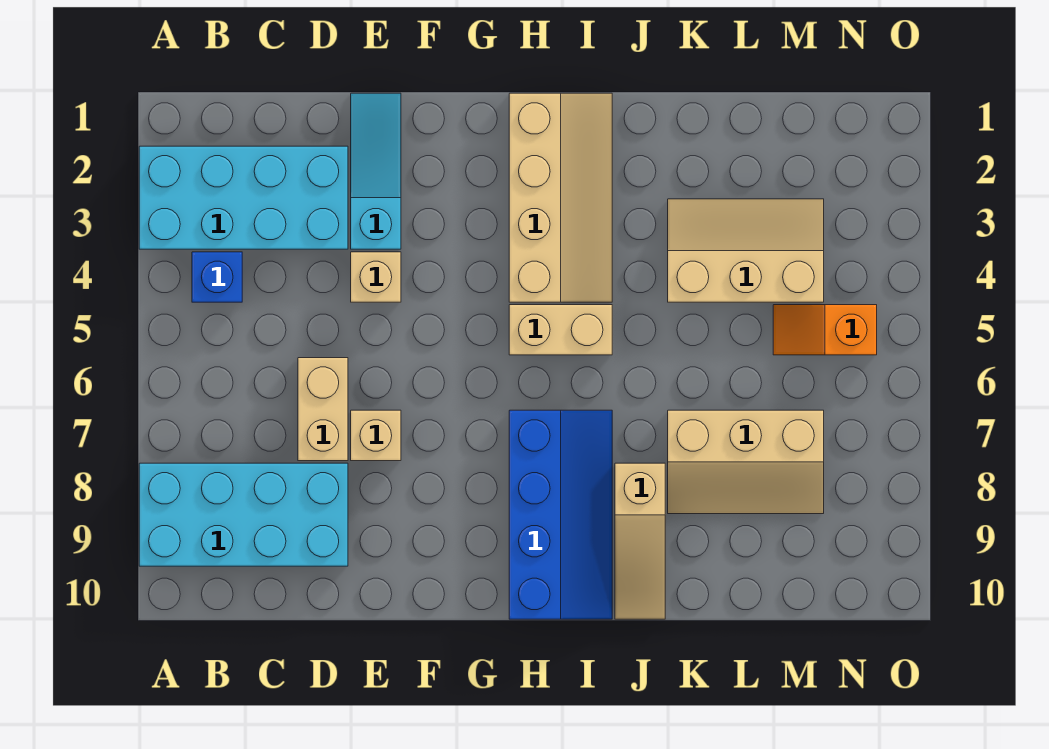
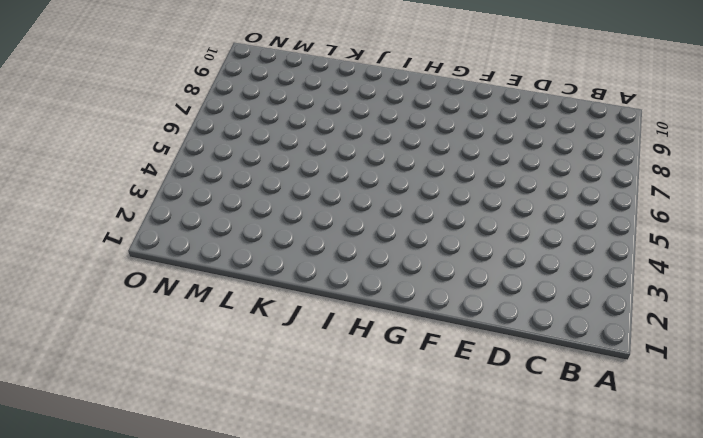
none -> cyan 2x4 brick [139,146,348,249]
none -> cyan 2x4 brick [139,463,348,566]
none -> blue 1x1 brick [192,252,242,302]

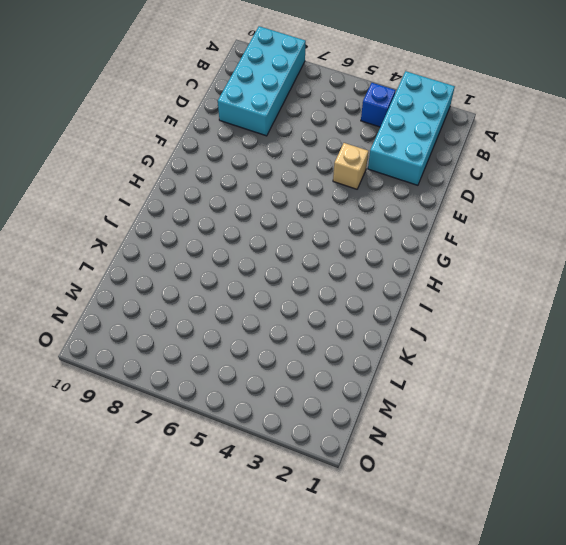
none -> tan 1x2 brick [298,358,348,461]
none -> cyan 1x3 slope [351,93,401,249]
none -> tan 1x1 brick [351,410,401,461]

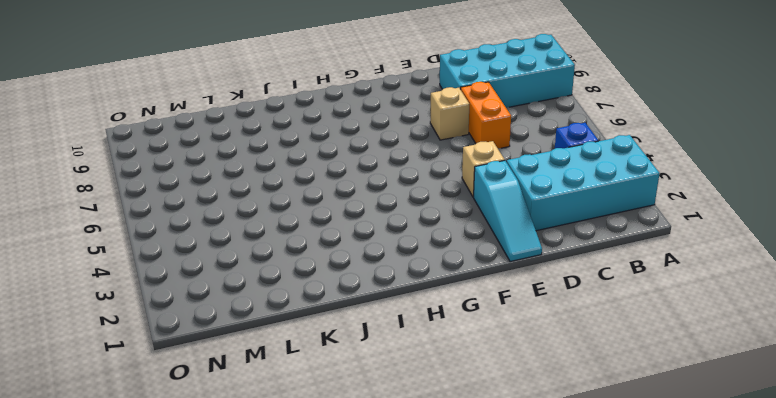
orange 1x2 brick [461,82,511,148] -> tan 1x2 brick [298,358,348,461]
none -> tan 2x4 slope [509,93,612,302]
none -> tan 1x2 brick [509,305,612,355]
none -> blue 2x4 slope [509,410,612,619]

